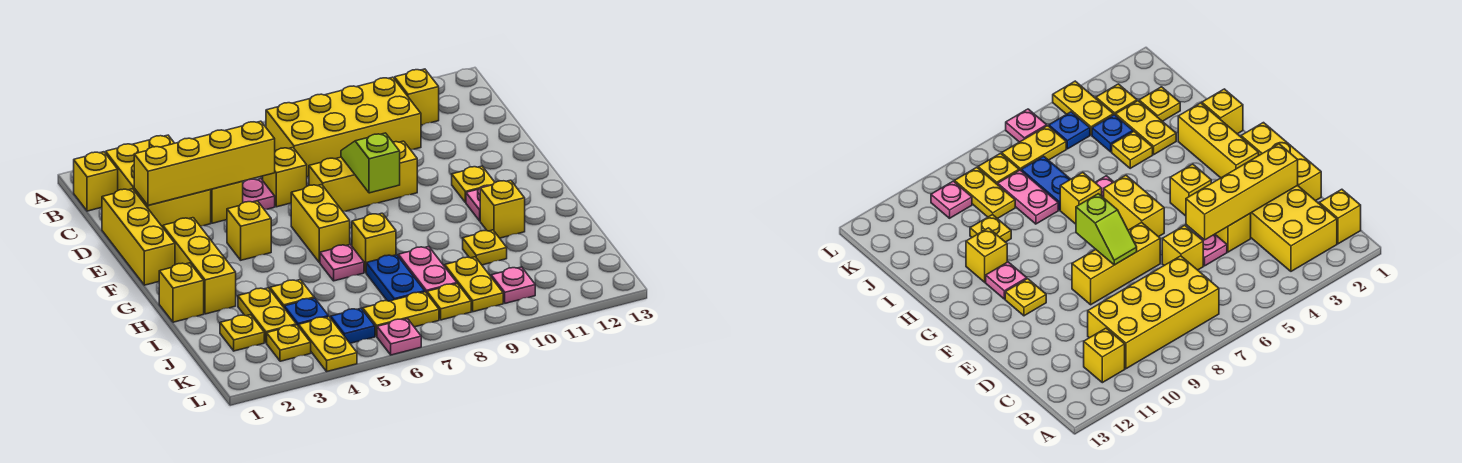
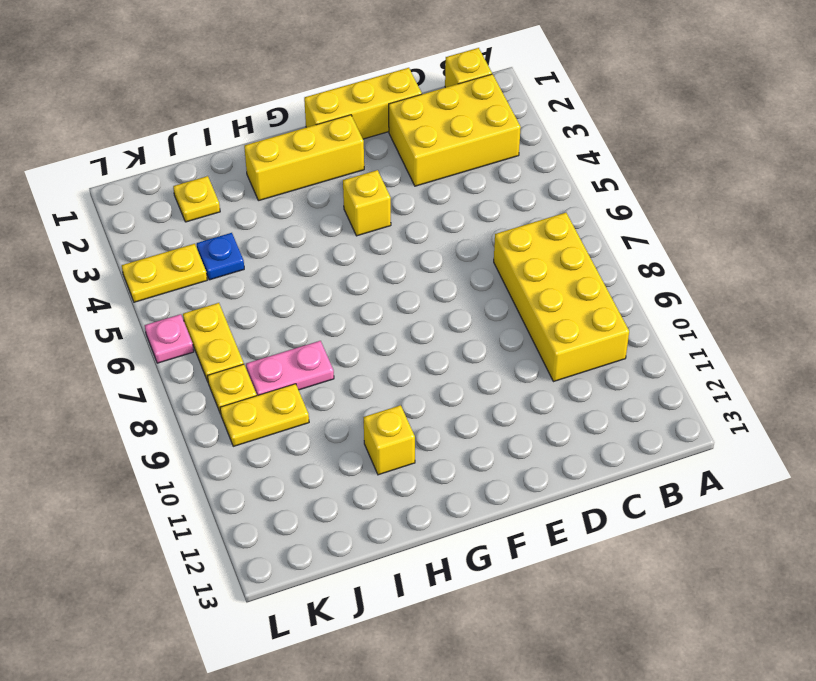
none -> yellow 1x1 brick [394,69,439,125]
none -> yellow 1x1 brick [211,182,243,223]
none -> pink 1x1 plate [243,179,275,210]
none -> yellow 1x1 brick [263,148,307,207]

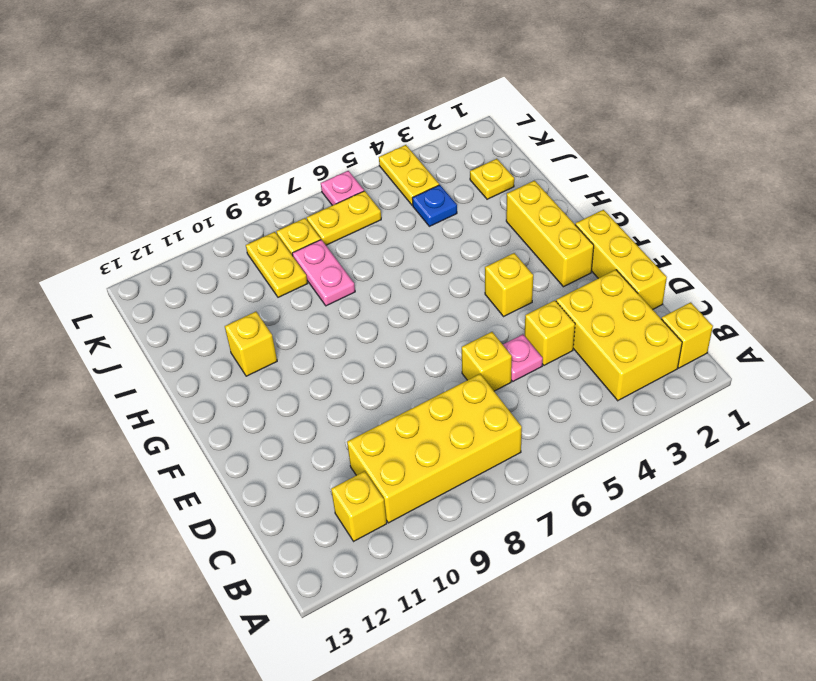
none -> yellow 1x3 brick [309,141,417,211]
none -> yellow 1x2 brick [291,185,350,262]
none -> yellow 1x1 plate [452,166,495,203]
none -> pink 1x1 plate [466,185,490,221]

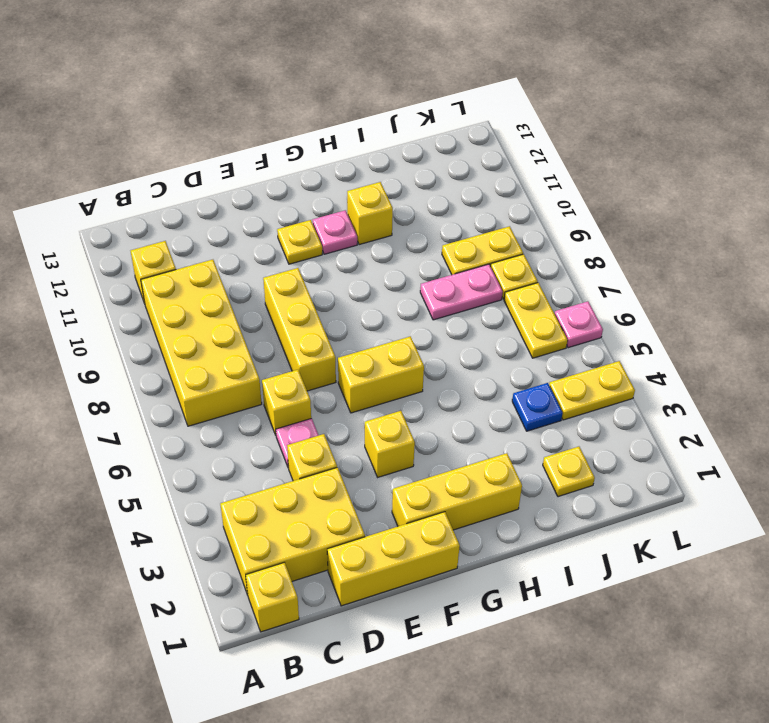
none -> yellow 1x1 brick [159,263,204,322]
none -> pink 1x1 plate [320,245,364,281]
none -> yellow 1x1 brick [352,213,396,272]
none -> yellow 1x2 plate [238,288,296,343]

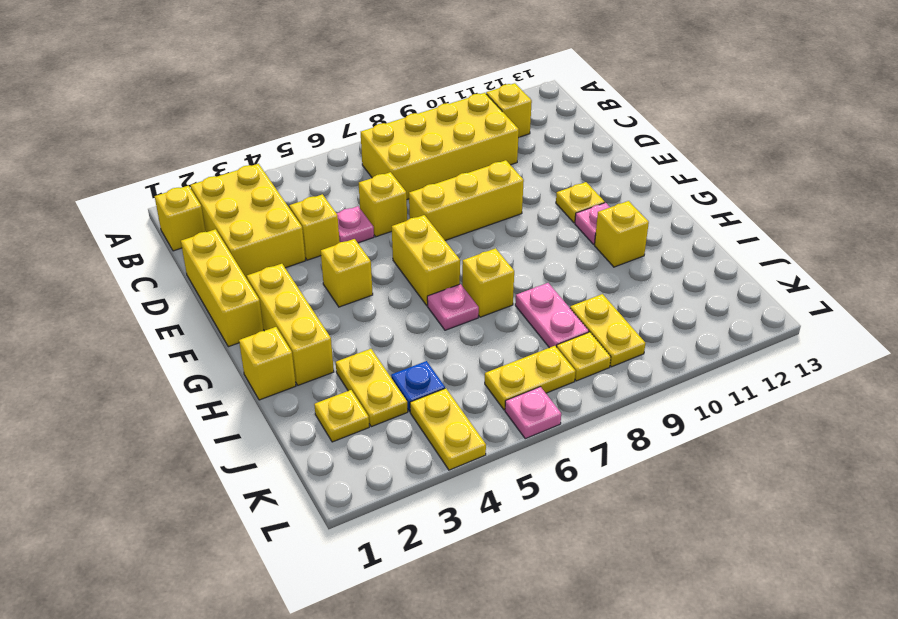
none -> yellow 1x1 plate [270,280,314,307]
none -> blue 1x2 plate [366,255,425,301]
none -> yellow 1x1 plate [463,230,507,265]
none -> yellow 1x1 plate [267,325,311,361]

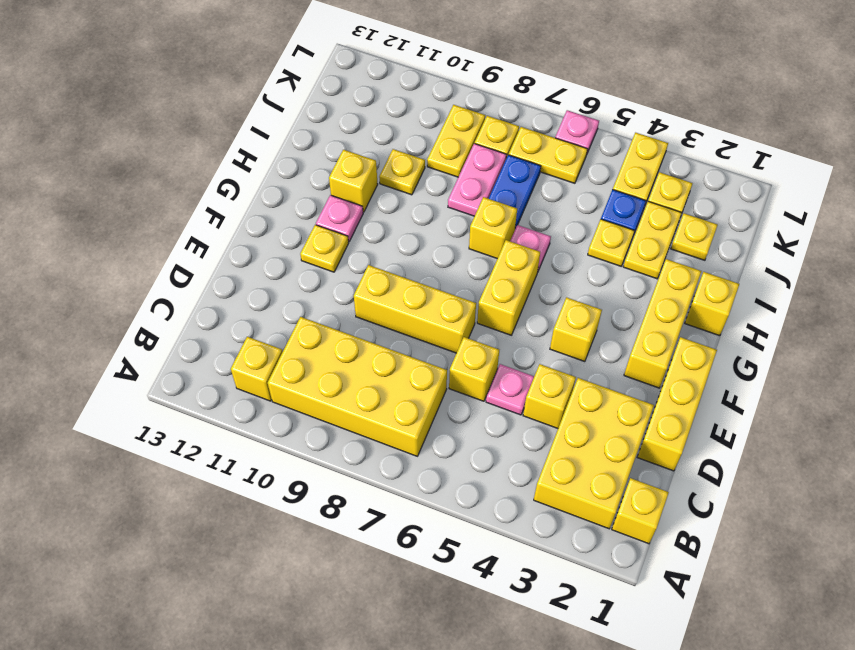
none -> blue 1x1 plate [331,308,375,343]
none -> pink 1x1 plate [491,267,535,303]
none -> yellow 1x4 brick [134,121,275,206]
none -> lime 1x2 slope [341,133,400,193]

